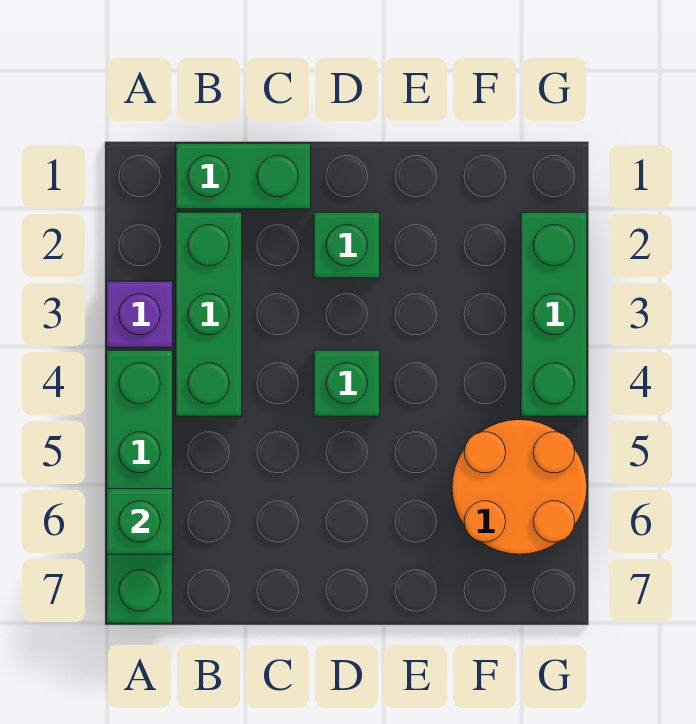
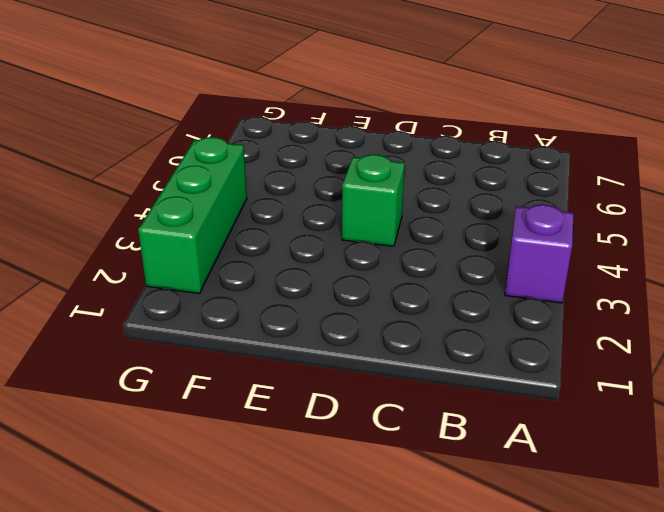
none -> green 1x4 brick [107,350,173,623]
none -> green 1x2 brick [176,143,311,209]

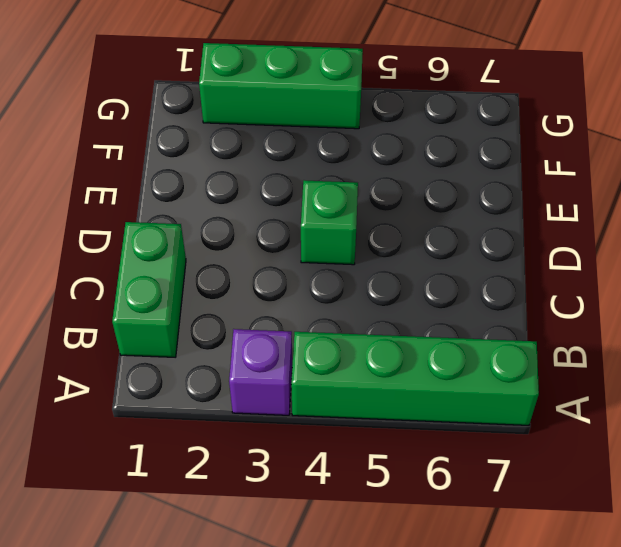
none -> green 1x3 brick [176,212,242,416]
none -> green 1x1 brick [314,212,380,278]

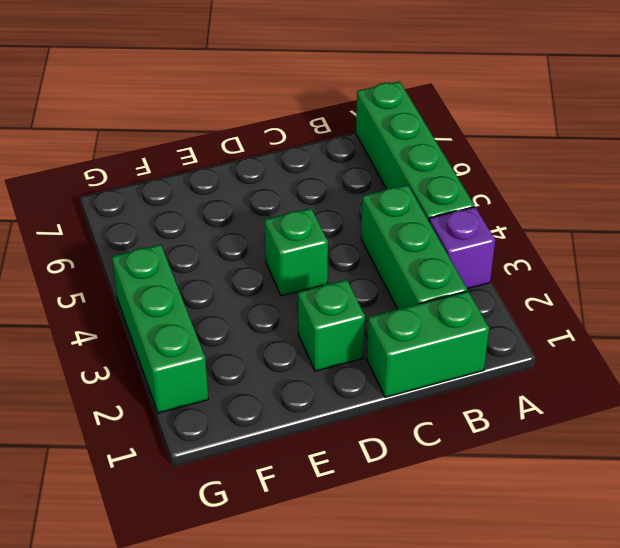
none -> orange 2x2 round brick [452,420,587,554]
none -> green 1x1 brick [107,489,173,554]

